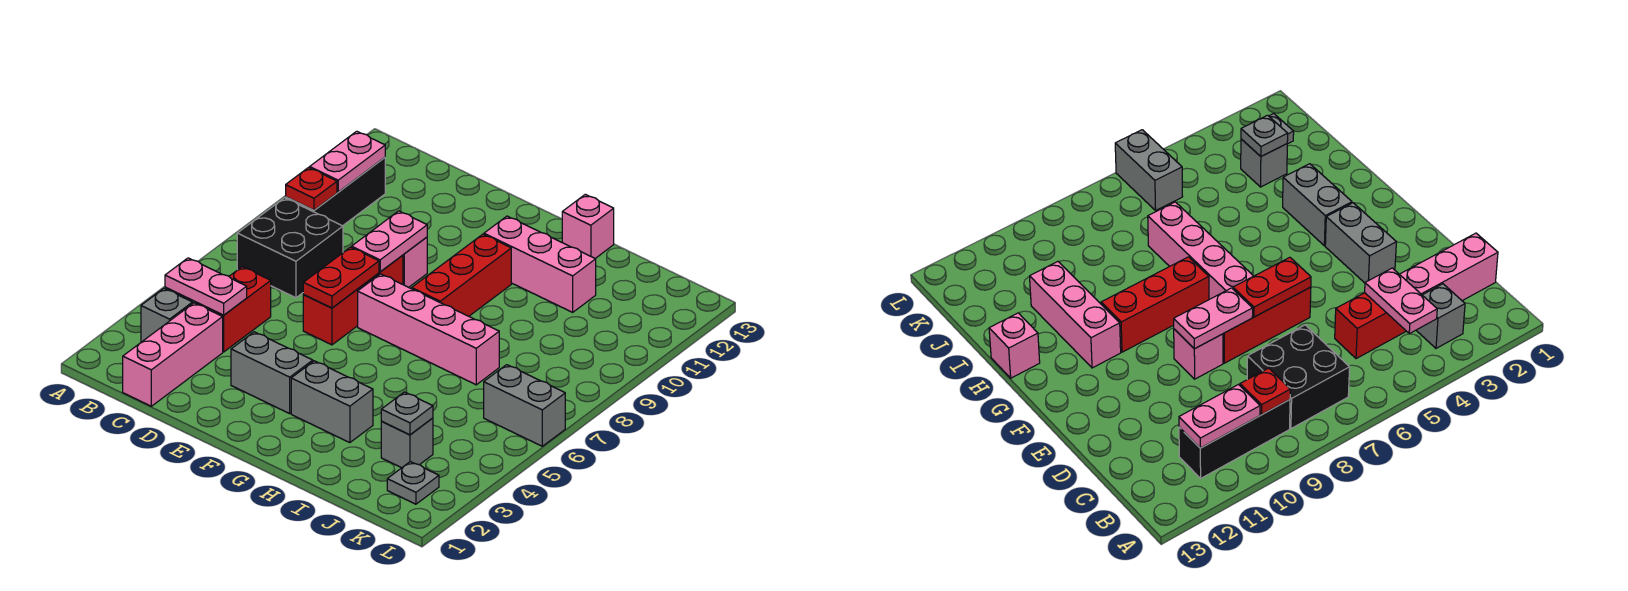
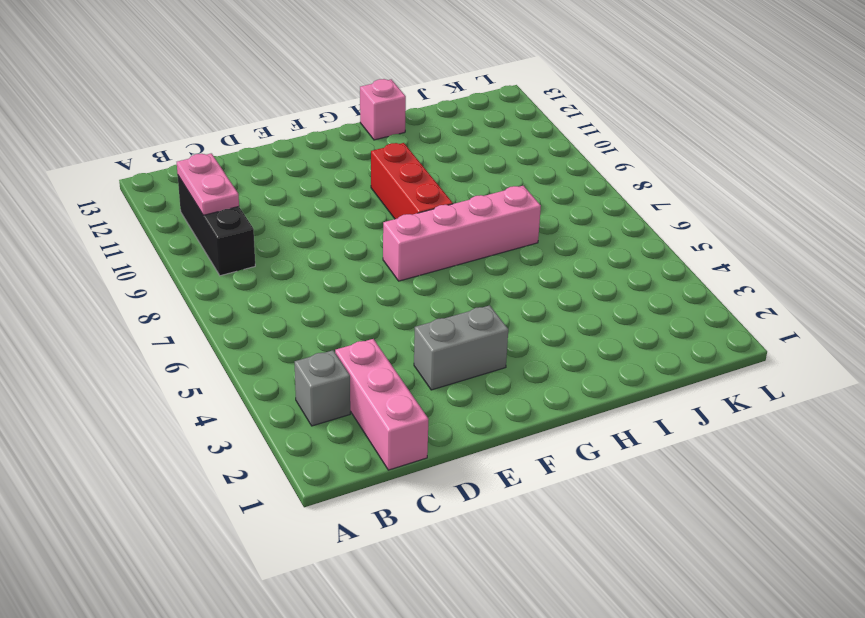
none -> black 2x2 brick [237,198,343,298]
none -> red 1x2 brick [195,267,271,352]
none -> red 1x3 brick [303,255,403,345]

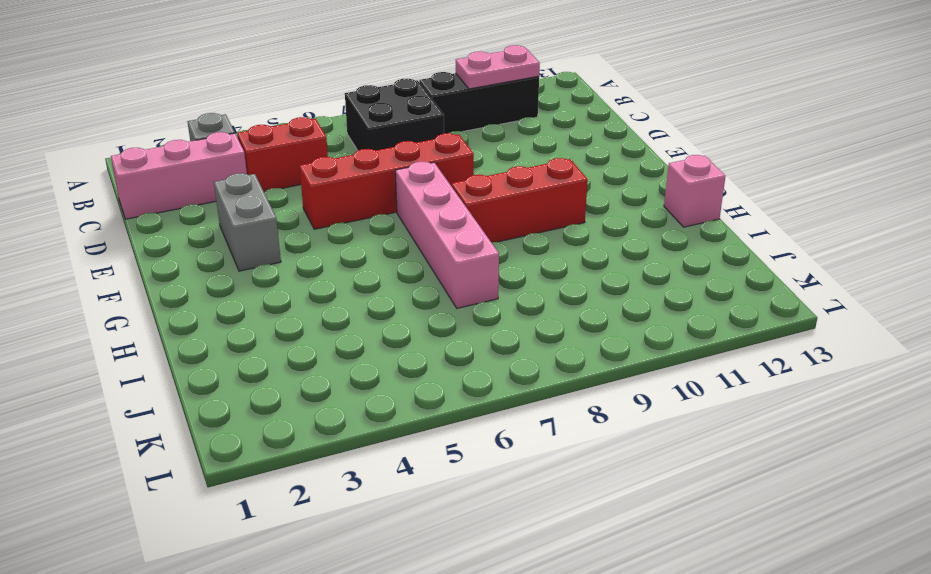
red 1x4 brick [300,133,474,229] -> red 1x3 brick [303,255,403,345]
none -> pink 1x1 brick [403,237,427,287]
none -> grey 1x2 brick [291,361,373,443]
none -> pink 1x3 brick [484,216,596,312]

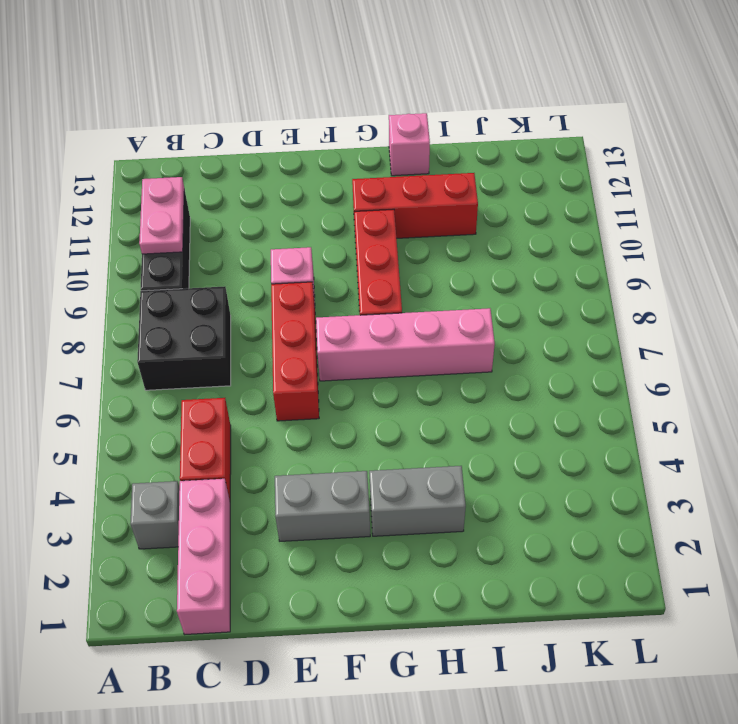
red 1x3 brick [352,173,478,238] -> pink 1x3 brick [484,216,596,312]
none -> grey 1x1 brick [381,418,433,468]
none -> grey 1x1 plate [387,462,439,504]
none -> grey 1x2 brick [484,365,565,446]

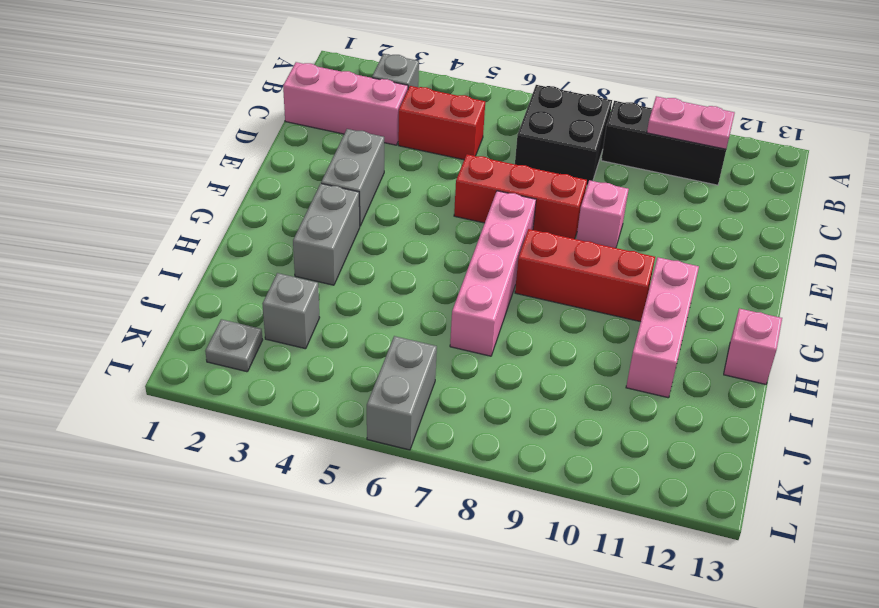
none -> pink 1x2 plate [165,258,247,315]
none -> red 1x1 plate [286,168,337,210]
none -> red 1x2 plate [303,247,379,308]

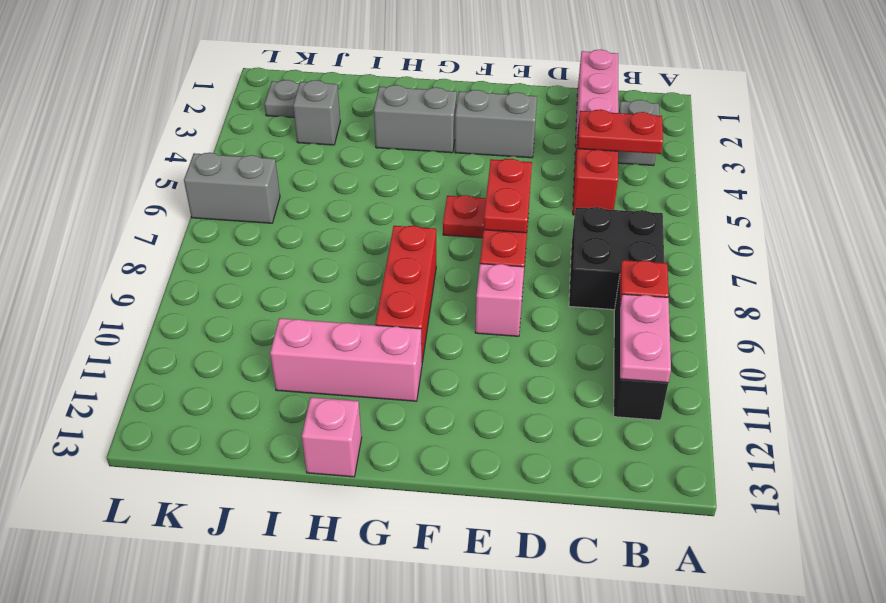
red 1x2 plate [578,109,663,154] -> pink 1x2 plate [165,258,247,315]
red 1x1 plate [443,195,486,238] -> none
none -> pink 1x4 brick [358,274,499,385]
none -> pink 1x2 plate [352,211,427,272]
none -> grey 1x1 plate [381,392,433,435]

